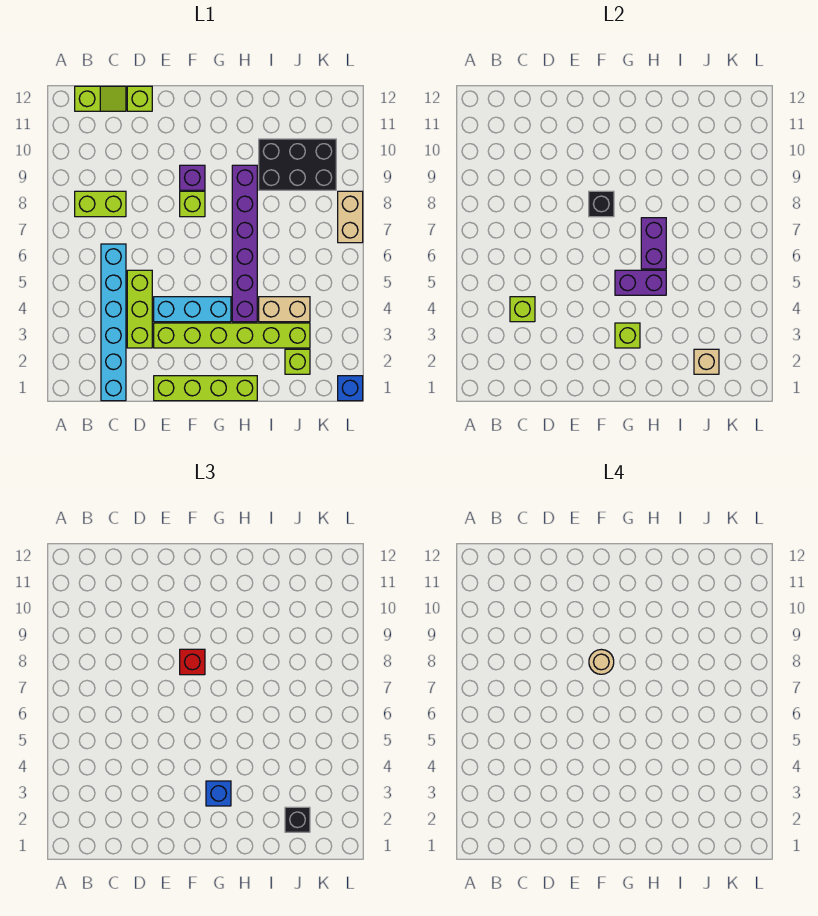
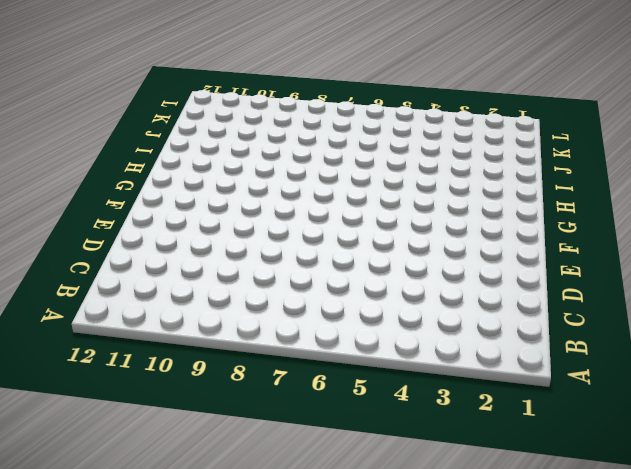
none -> lime 1x2 brick [75,191,126,217]
none -> lime 1x2 slope [75,86,126,111]
none -> cyan 1x6 brick [101,244,126,401]

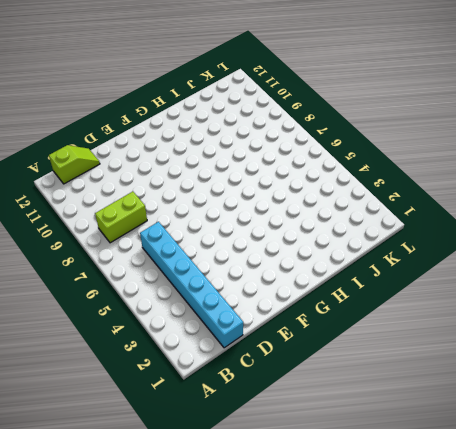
none -> lime 1x3 brick [127,270,152,348]
none -> lime 1x1 brick [127,86,152,111]
none -> lime 1x4 brick [154,376,257,401]

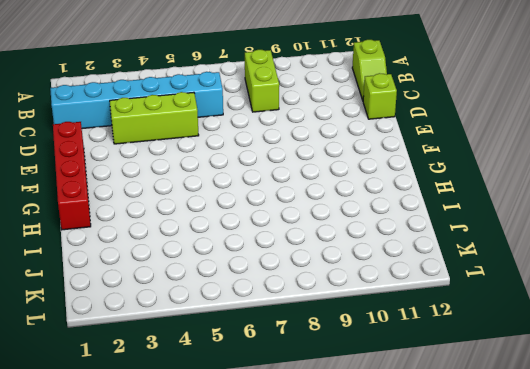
red 1x4 brick [53,122,91,230] -> lime 1x4 brick [154,376,257,401]
none -> lime 1x6 brick [154,323,310,348]
none -> cyan 1x3 brick [154,297,231,322]
none -> lime 1x1 brick [180,191,205,217]

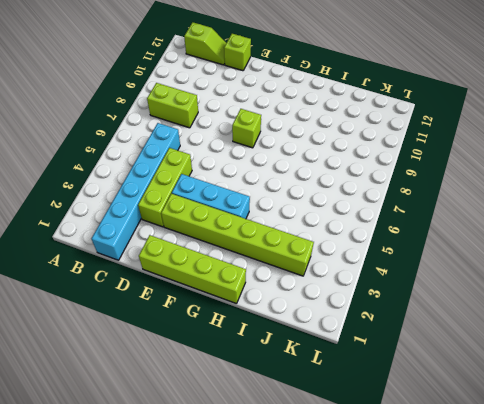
none -> purple 1x1 brick [180,165,205,190]
none -> purple 1x6 brick [232,165,257,322]
none -> tan 1x2 brick [259,297,310,322]

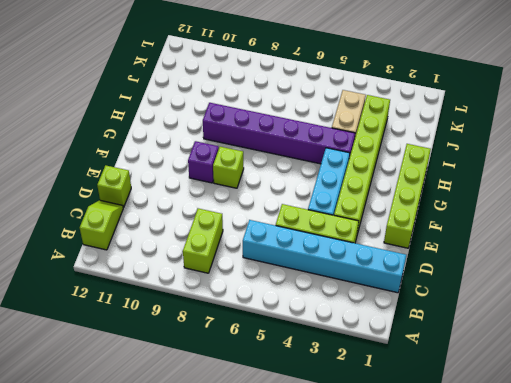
none -> black 2x3 brick [259,139,336,190]
none -> lime 1x1 brick [285,349,310,374]
none -> blue 1x1 brick [338,376,363,401]

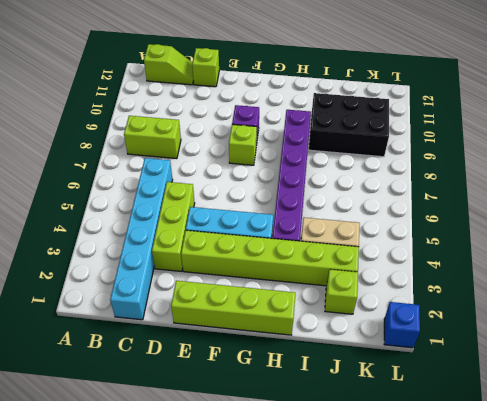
none -> tan 1x2 brick [338,191,363,243]
none -> lime 1x1 brick [510,297,535,322]
none -> black 1x1 brick [589,191,614,217]

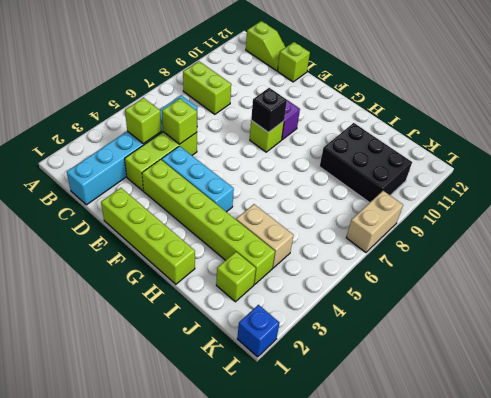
lime 1x1 brick [162,99,197,144] -> lime 1x1 brick moved to [615,323,640,348]
none -> purple 1x6 brick [232,165,257,322]
none -> purple 1x2 brick [615,270,666,295]
none -> purple 1x2 brick [641,218,666,269]

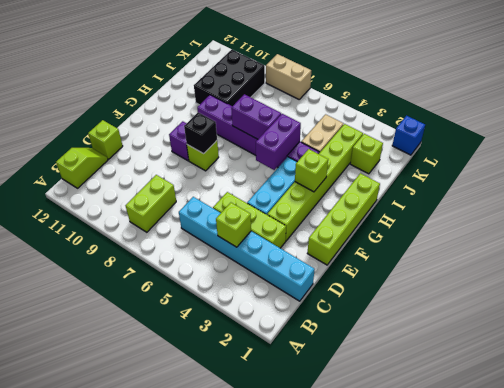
none -> tan 1x1 brick [694,349,719,374]
none -> red 1x1 brick [180,649,205,675]
none -> blue 1x1 brick [206,781,231,806]

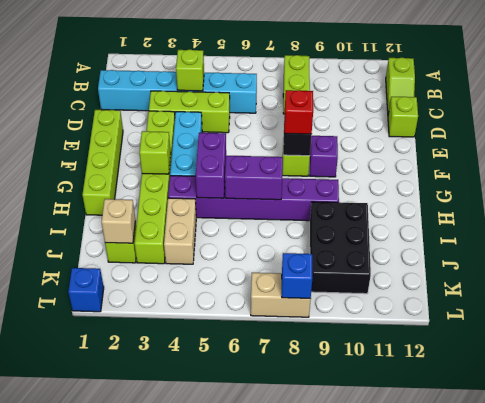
blue 1x1 brick [282,253,312,298] -> blue 1x1 brick moved to [206,781,231,806]
none -> black 1x1 brick [285,807,310,832]
none -> tan 1x1 round brick [589,649,614,674]

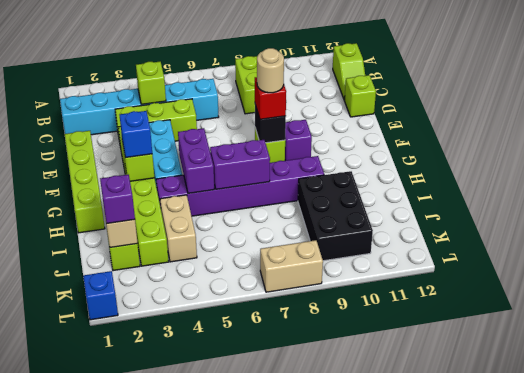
purple 1x1 brick [100,175,135,223] -> black 1x1 brick [285,807,310,832]

